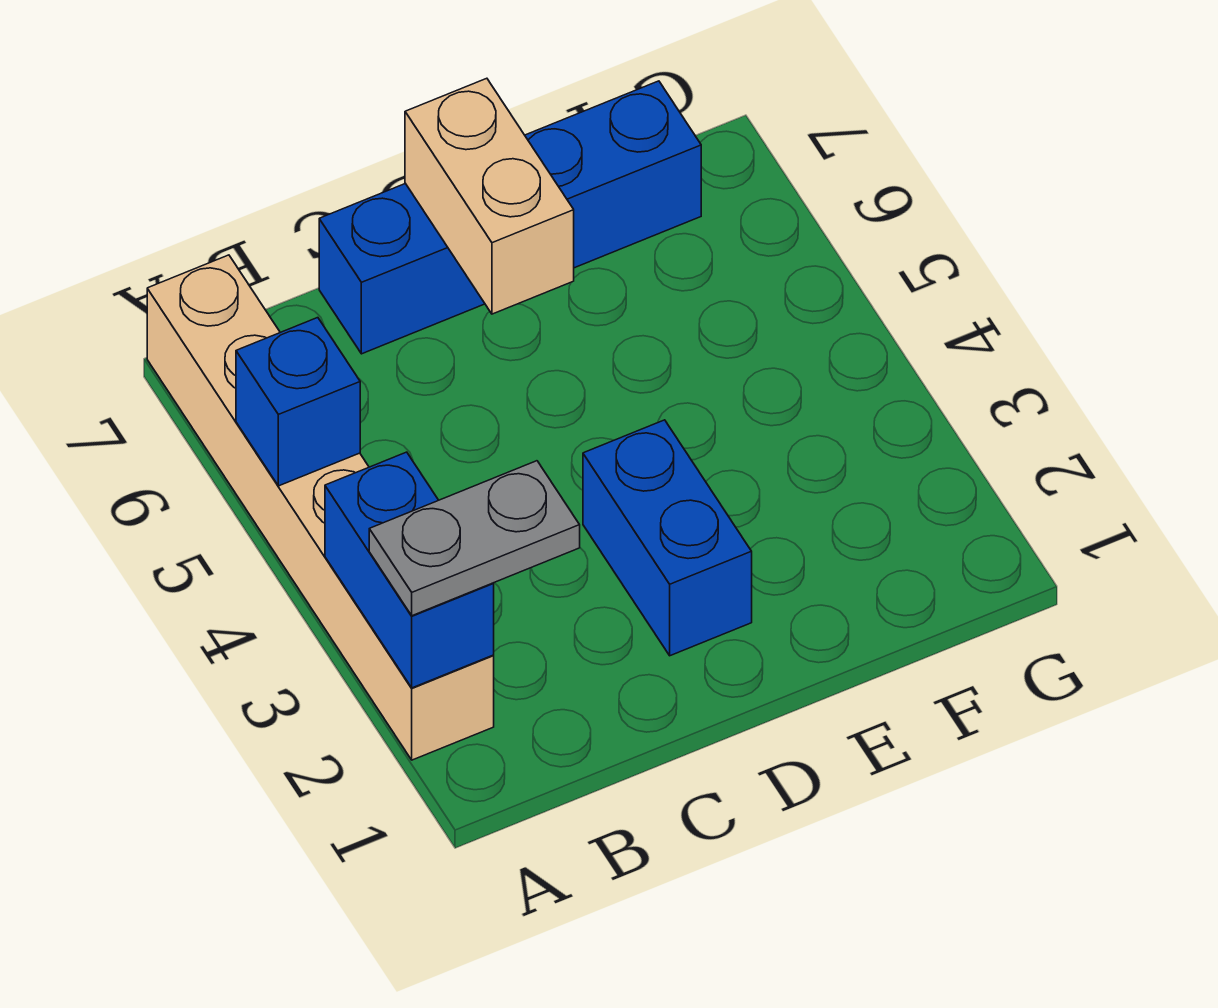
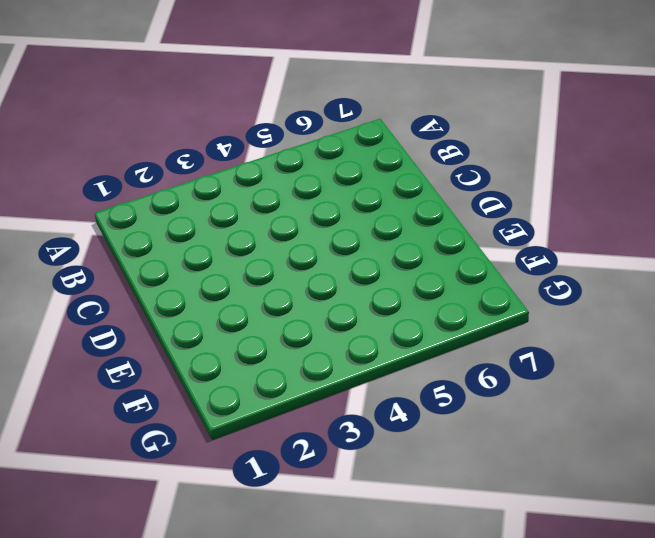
none -> tan 1x6 brick [147,255,494,760]
none -> blue 1x4 brick [319,81,701,354]

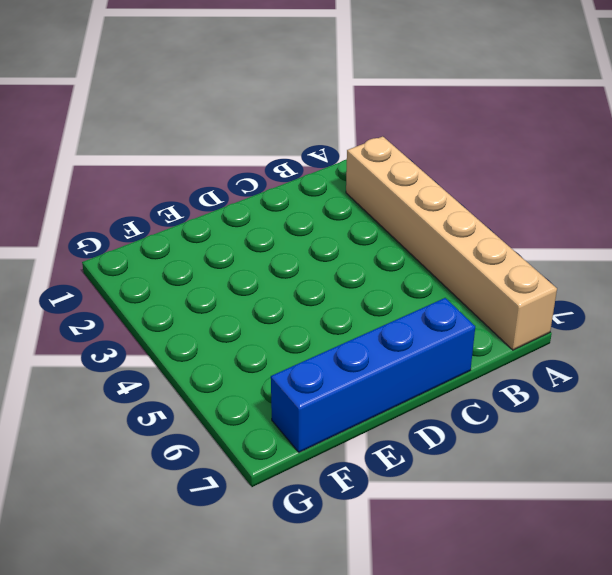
none -> blue 1x2 brick [583,420,752,656]
none -> blue 1x2 brick [325,452,494,688]

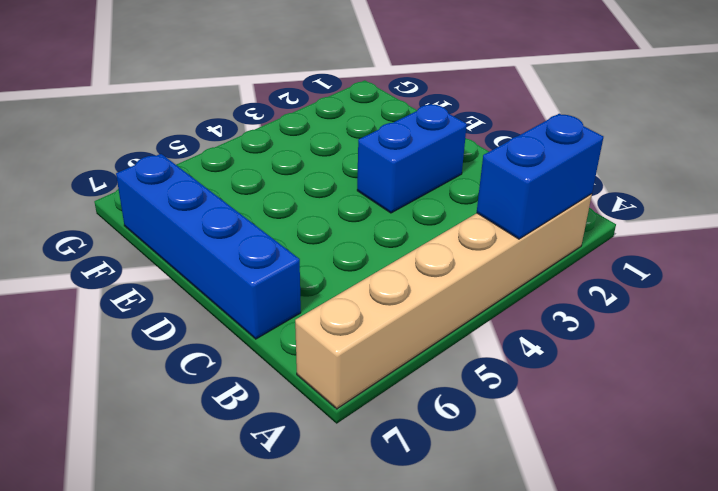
none -> blue 1x1 brick [236,318,360,486]
none -> tan 1x2 brick [405,78,574,314]

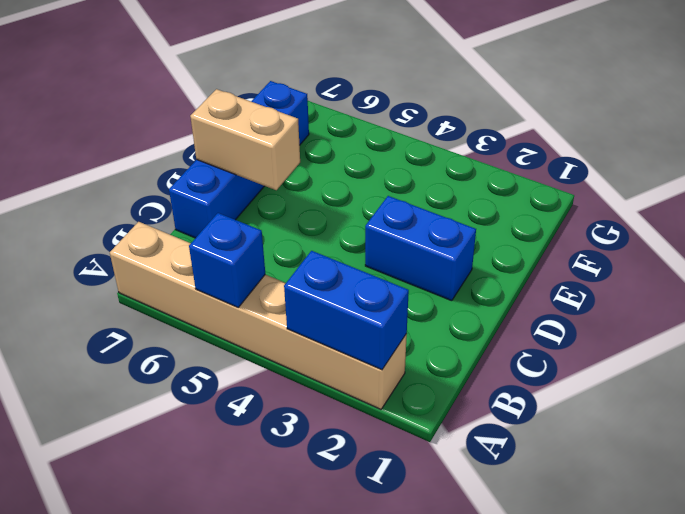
none -> grey 1x2 plate [369,461,580,616]

